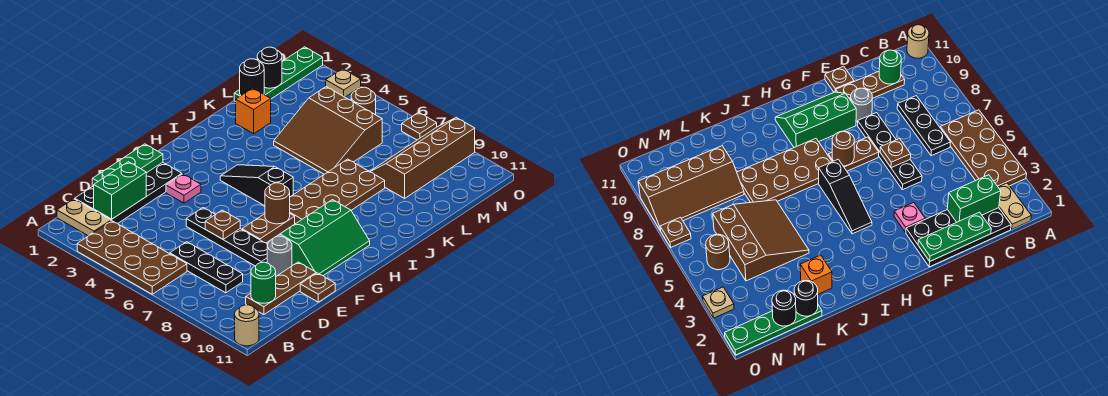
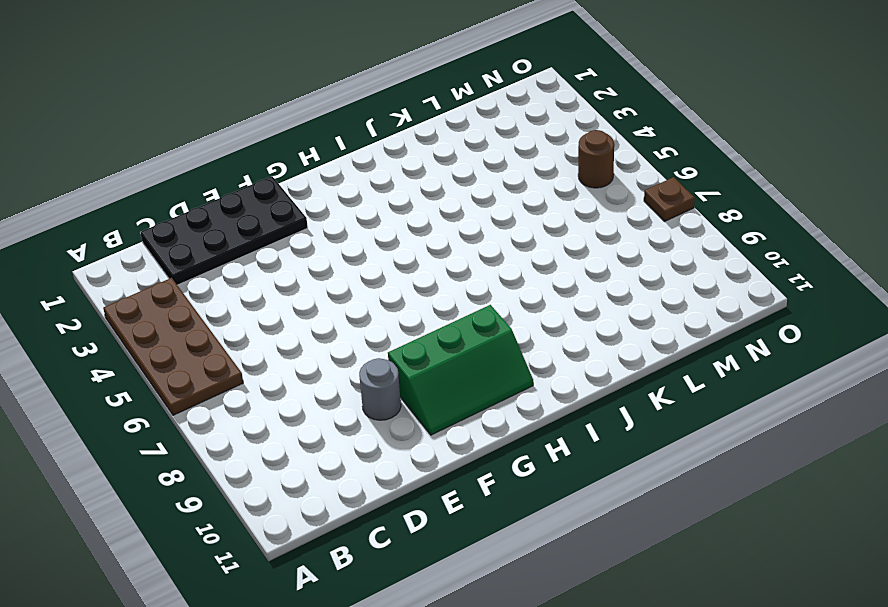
none -> tan 1x1 round brick [235,305,259,346]
none -> tan 1x2 plate [57,199,111,236]
none -> black 1x3 plate [170,242,243,293]

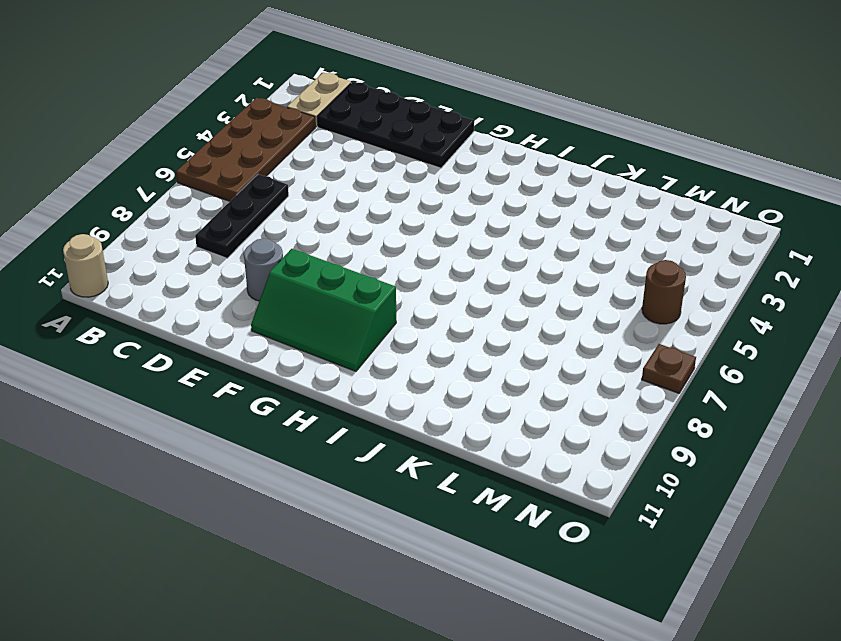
none -> brown 1x3 plate [246,262,316,315]
none -> black 1x4 plate [186,208,267,266]
none -> brown 1x1 plate [300,273,335,302]

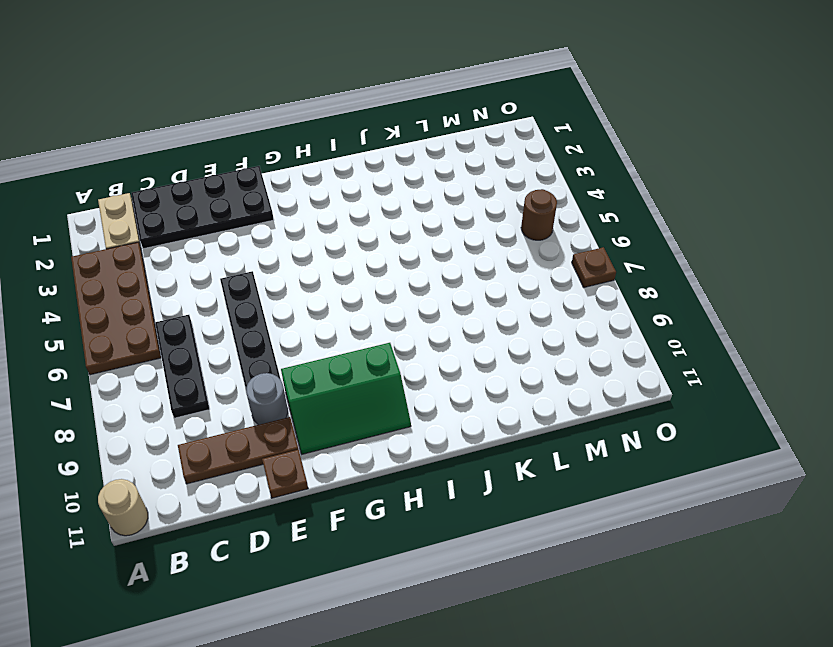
none -> pink 1x1 plate [166,174,201,203]
none -> brown 1x2 plate [242,214,295,243]
none -> black 1x3 slope [220,165,293,206]

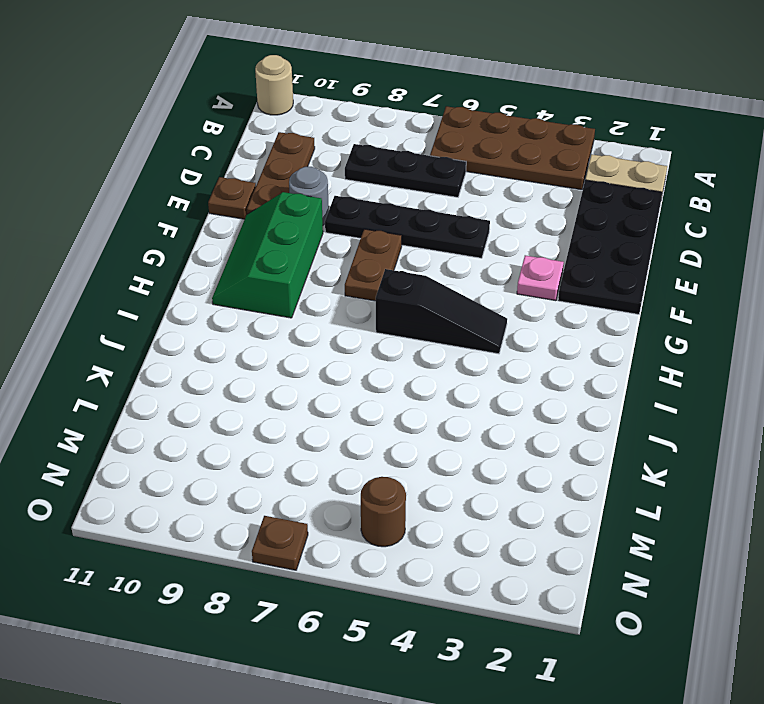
none -> brown 2x4 plate [290,159,385,224]
none -> orange 1x1 brick [236,88,271,134]
none -> brown 3x3 slope [274,87,382,174]

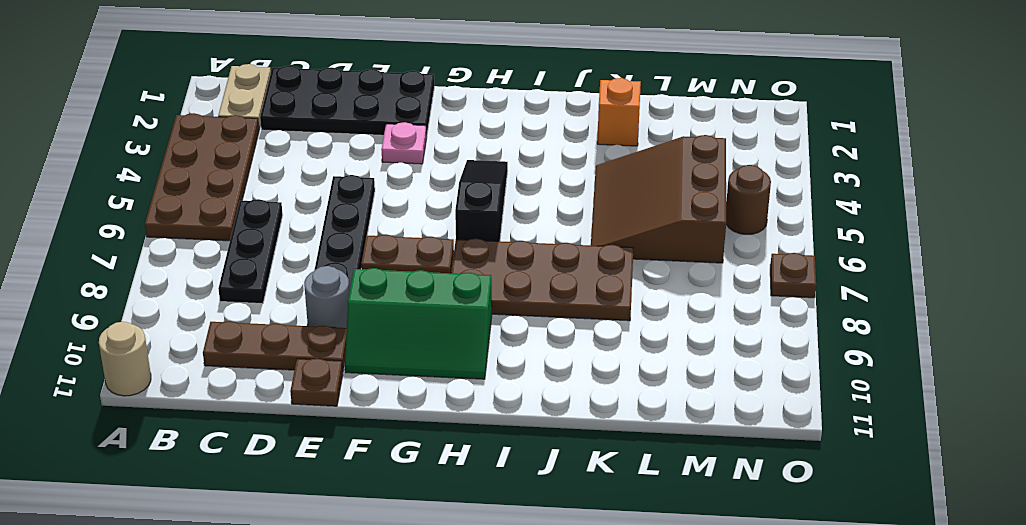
none -> green 1x4 plate [234,47,323,102]
none -> brown 2x4 slope [370,118,475,198]
none -> tan 1x1 plate [326,69,361,97]

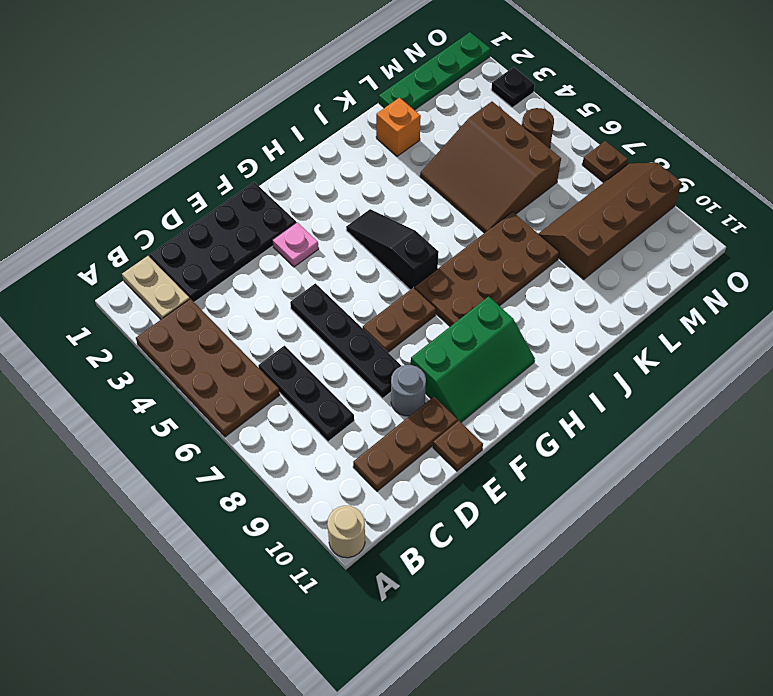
black 1x1 plate [491,67,535,108] -> tan 1x1 plate [326,69,361,97]
none -> green 1x2 brick [94,162,146,219]
none -> green 1x1 round brick [251,262,276,303]
none -> green 1x3 plate [92,144,163,187]

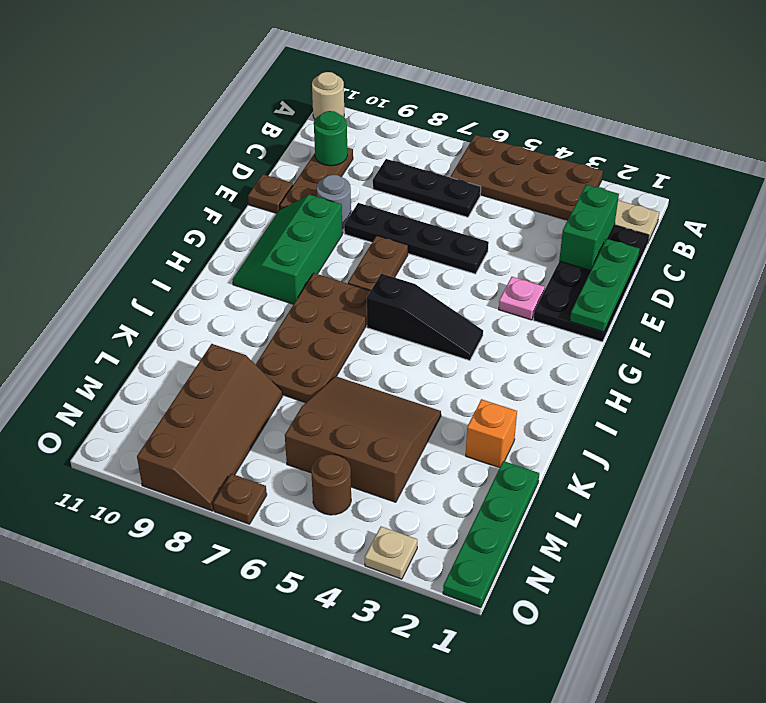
none -> brown 1x1 plate [205,210,240,239]
none -> brown 1x1 round brick [265,183,290,224]
none -> black 1x1 round brick [240,59,264,95]

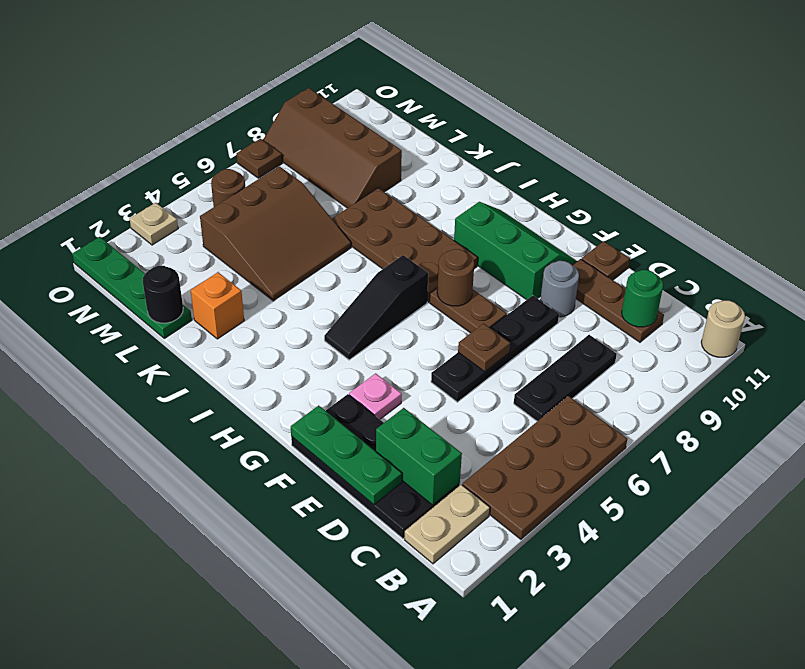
none -> black 1x1 round brick [257,47,282,88]

